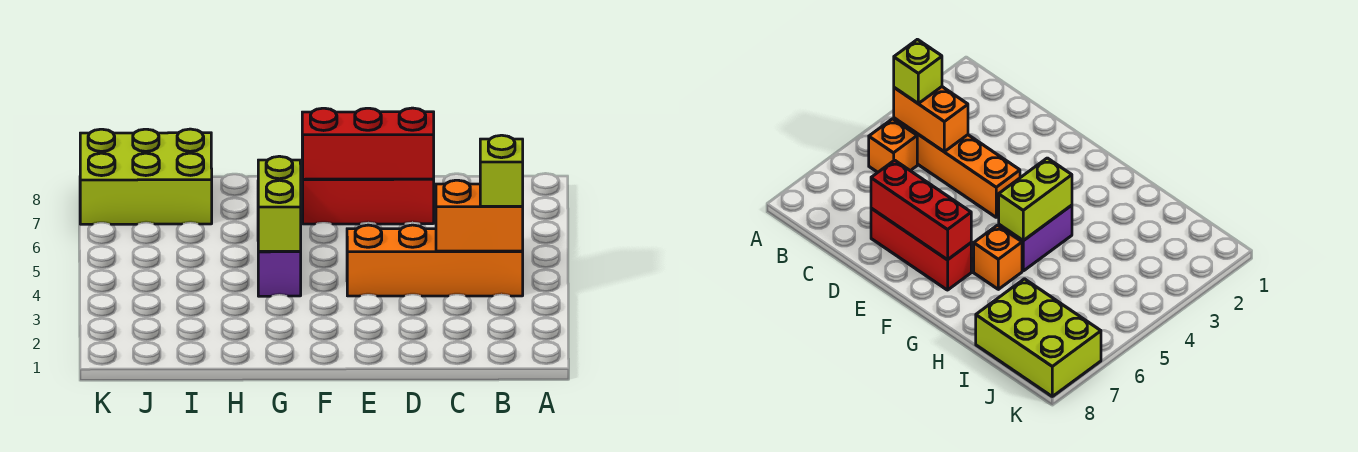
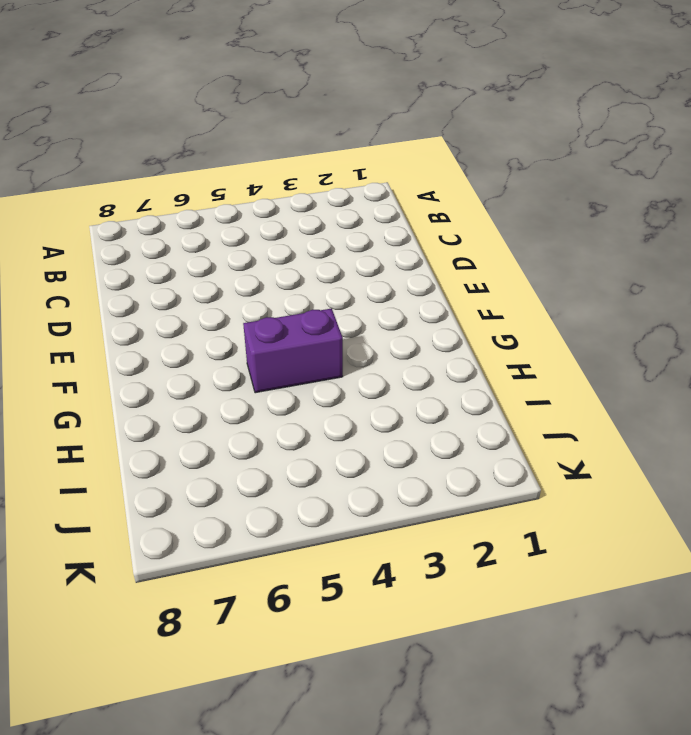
none -> orange 1x4 brick [347,225,523,296]
none -> orange 1x1 brick [869,119,917,172]

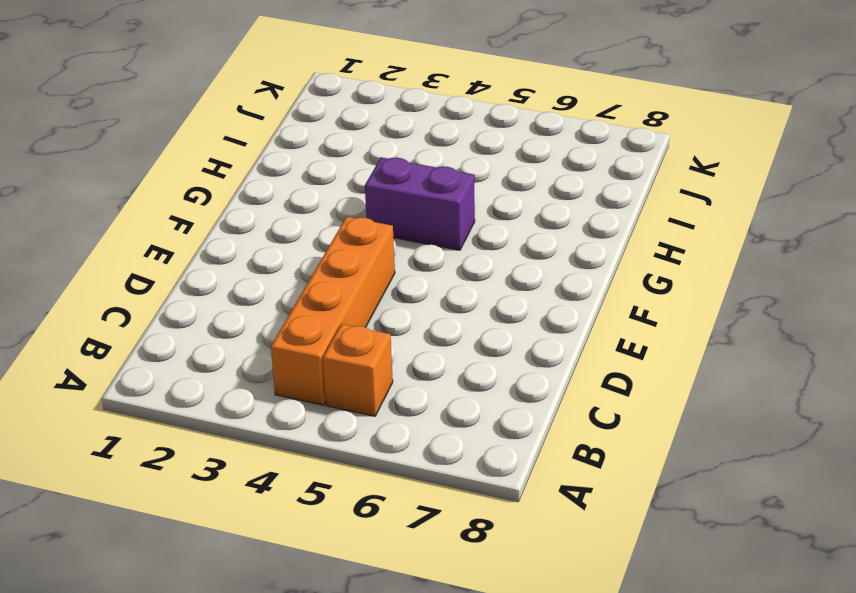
none -> red 1x3 brick [302,179,434,224]
none -> orange 1x1 brick [974,225,1022,289]

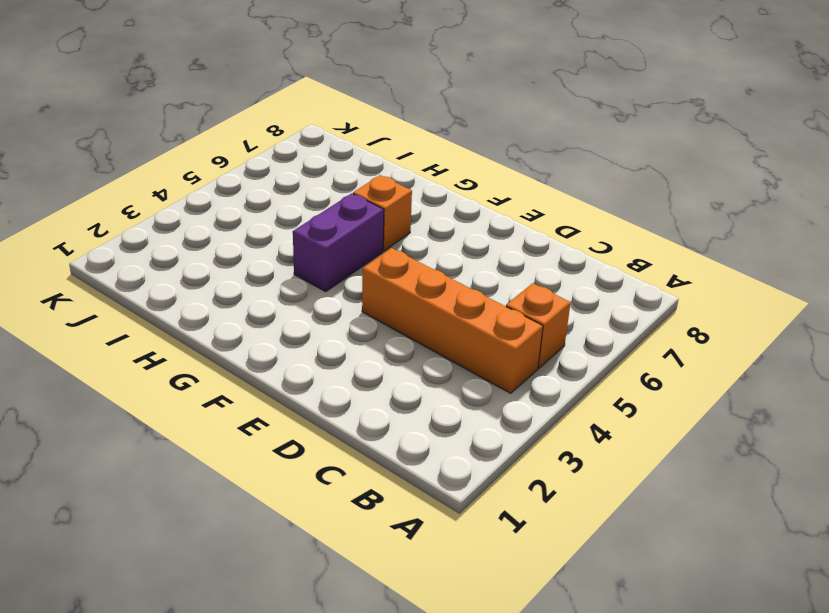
none -> red 1x3 brick [302,179,434,224]
none -> lime 2x3 brick [80,129,212,224]

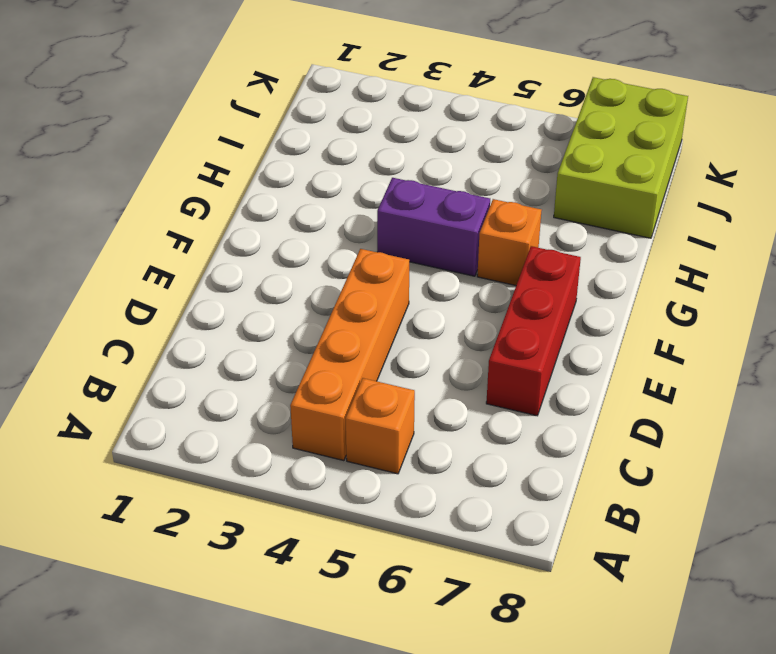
none -> orange 1x2 brick [436,180,523,251]
none -> red 1x3 brick [302,108,434,179]

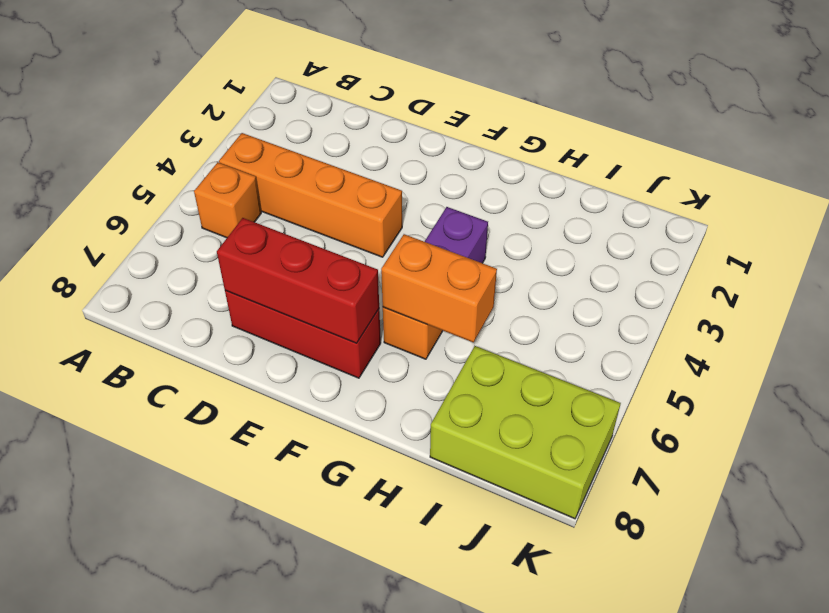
orange 1x2 brick [381,234,497,342] -> orange 1x2 brick moved to [436,180,523,251]
none -> lime 1x2 brick [258,156,301,251]
none -> lime 1x1 brick [480,135,523,206]

